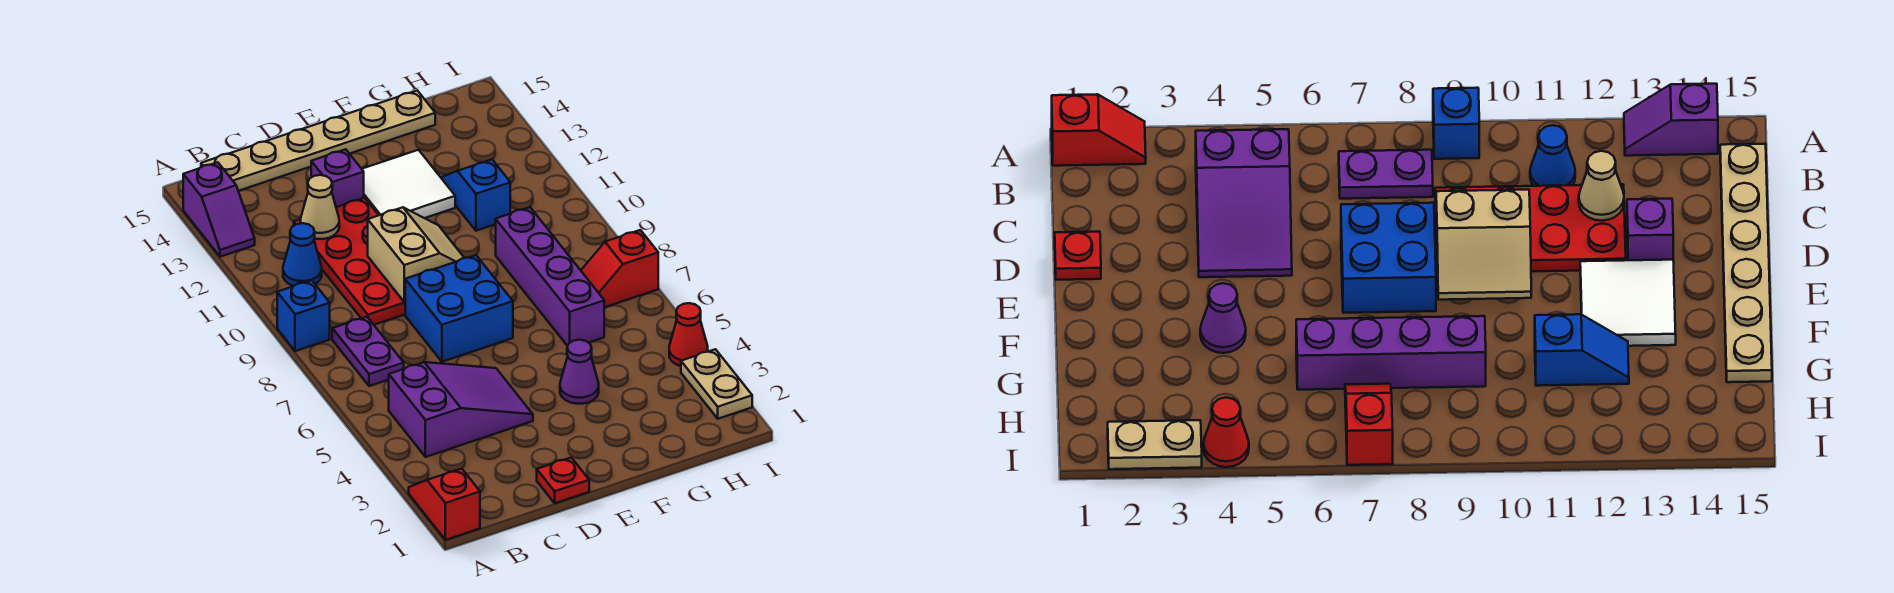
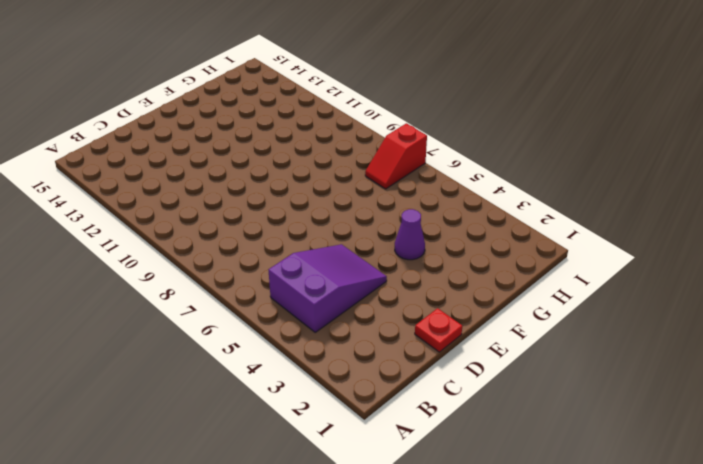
none -> red 1x2 slope [409,469,480,540]
none -> blue 1x1 brick [277,280,330,351]
none -> purple 1x2 slope [183,162,255,257]

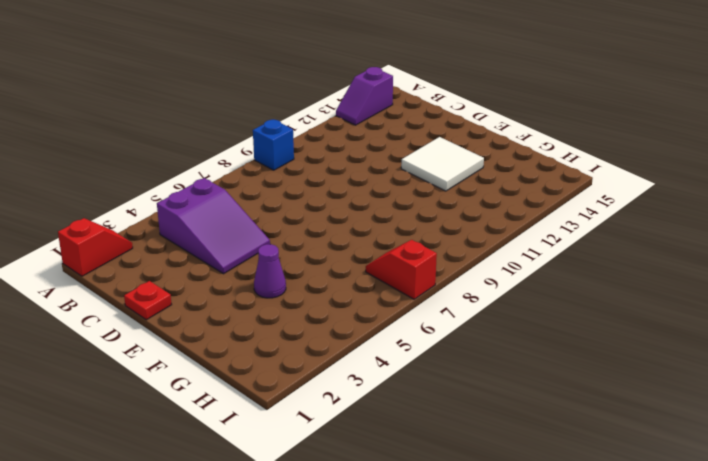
none -> purple 1x2 plate [332,317,404,386]
none -> blue 1x1 cone [283,223,322,286]
none -> tan 1x6 plate [201,91,435,191]

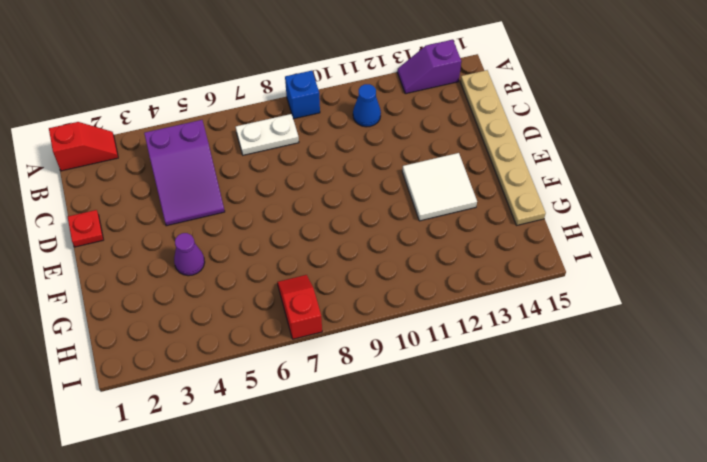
white 1x2 plate [236,114,299,155] -> purple 1x2 plate [332,317,404,386]
none -> red 2x4 plate [294,198,405,325]
none -> blue 2x2 brick [405,255,513,362]
none -> purple 1x1 brick [311,149,364,207]

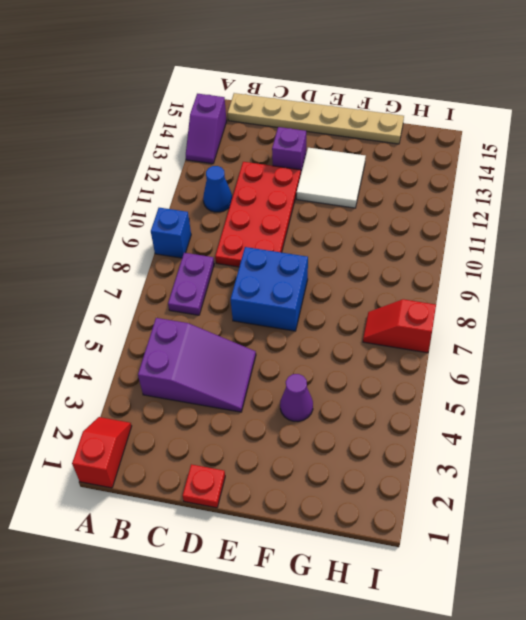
none -> purple 1x4 brick [496,207,604,346]
none -> blue 1x2 slope [441,159,510,231]
none -> tan 1x2 plate [681,349,752,419]

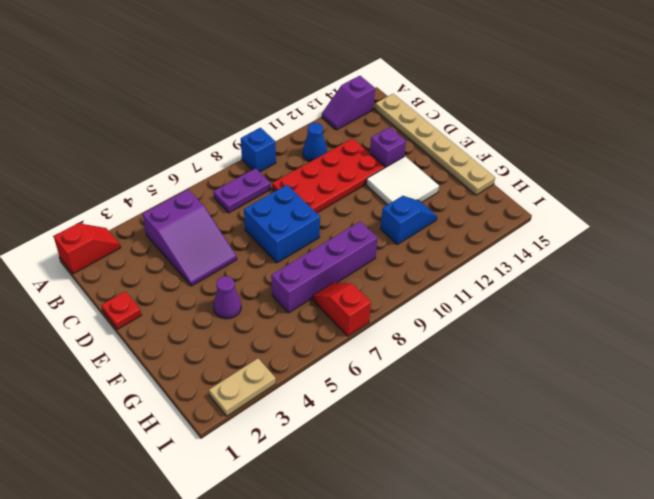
none -> red 1x1 cone [669,303,708,366]
none -> tan 1x1 cone [301,175,339,239]
none -> tan 2x2 slope [368,207,464,302]

